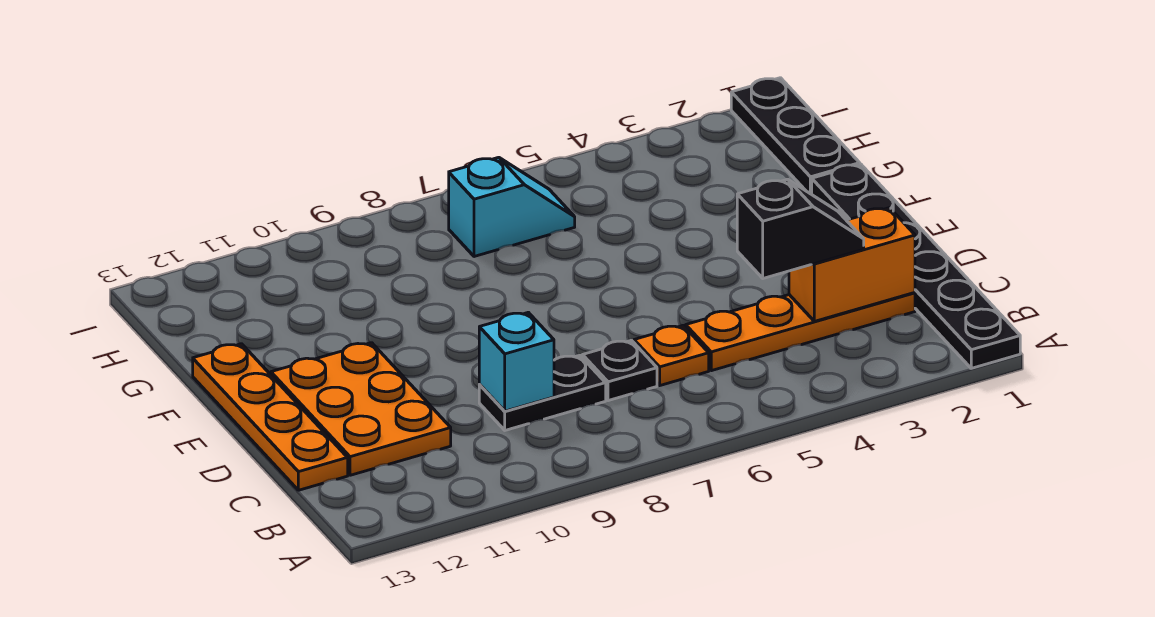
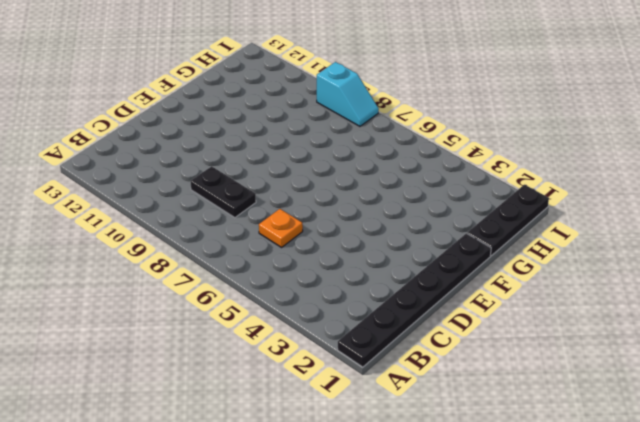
cyan 1x2 slope [317,62,379,126] -> cyan 1x2 slope moved to [449,157,575,257]
none -> orange 1x4 plate [686,293,915,371]
none -> black 1x1 plate [583,340,657,401]
none -> orange 2x3 plate [271,343,451,475]

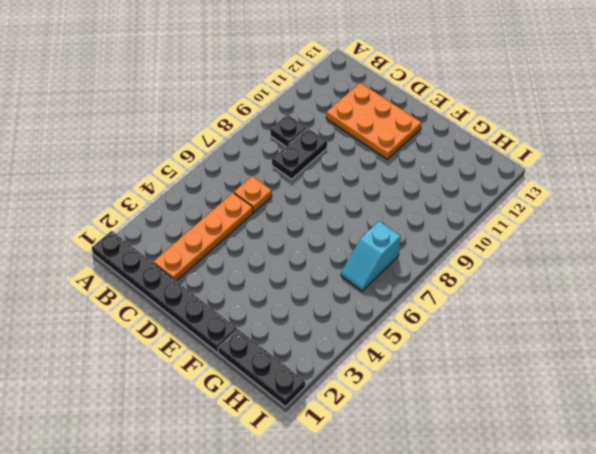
black 1x1 plate [270,115,307,146] -> black 1x1 plate moved to [583,340,657,401]
none -> orange 1x4 plate [193,344,348,490]
none -> orange 1x2 brick [789,208,915,321]
none -> cyan 1x1 brick [479,312,554,411]

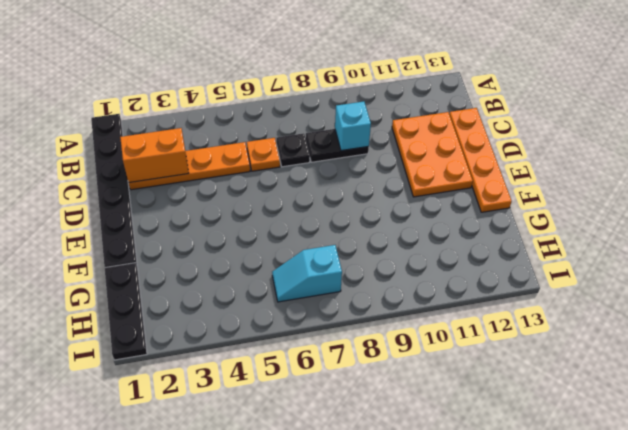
none -> black 1x2 slope [737,179,864,278]

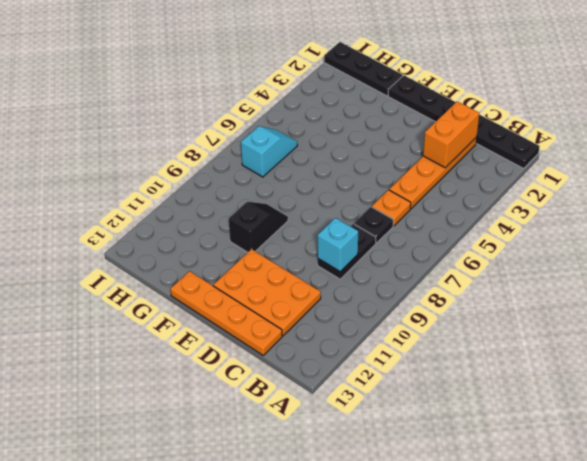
black 1x2 slope [229,202,288,252] -> black 1x2 slope moved to [737,179,864,278]

